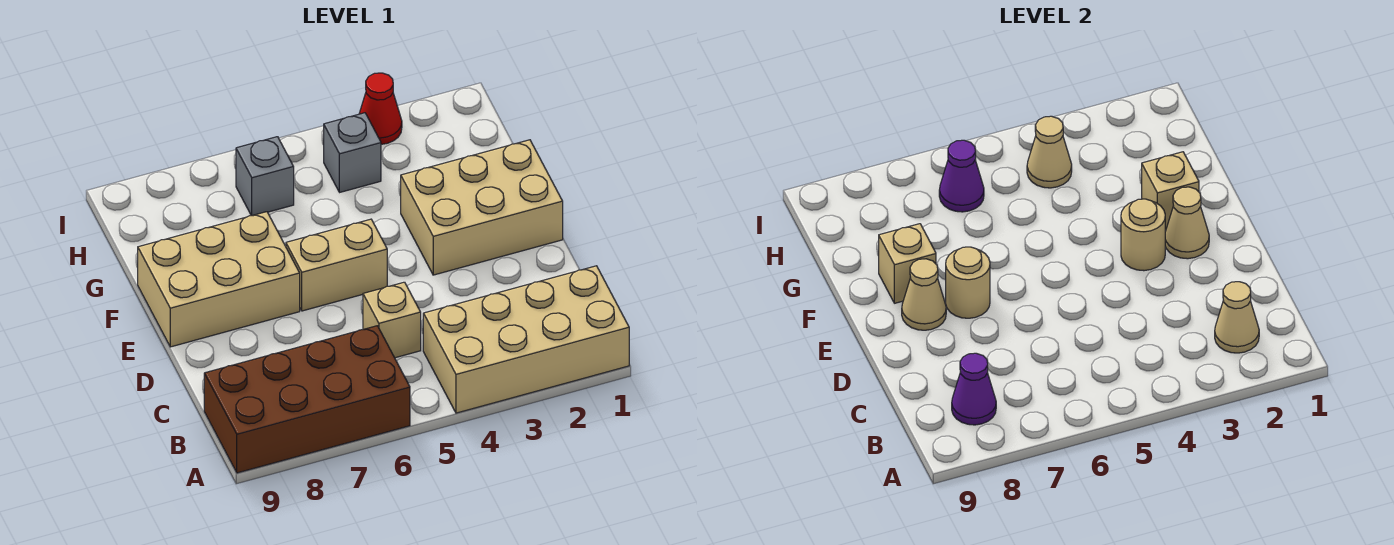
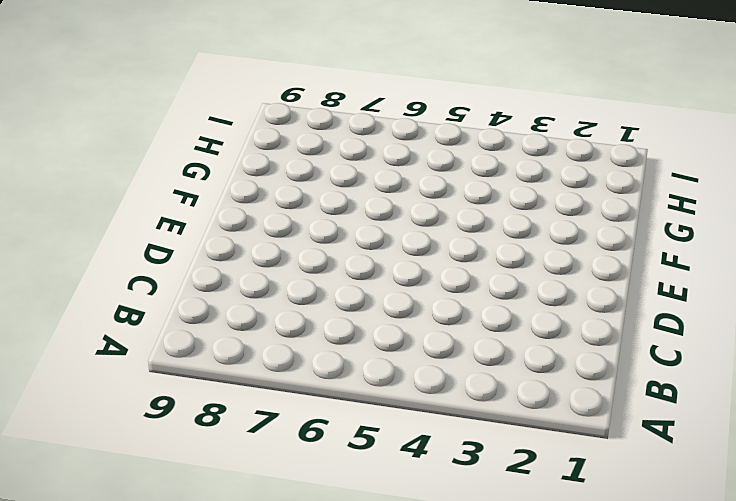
none -> tan 2x4 brick [423,266,629,413]
none -> brown 2x4 brick [204,326,410,473]
none -> tan 1x1 brick [363,282,421,358]

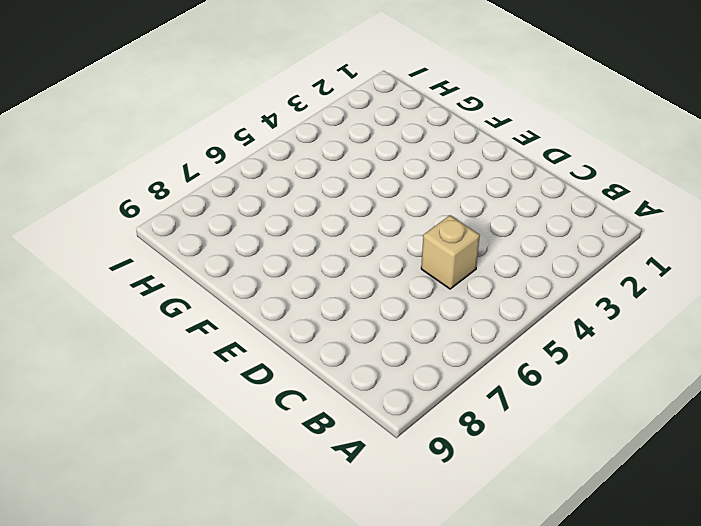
none -> tan 2x4 brick [423,266,629,413]
none -> brown 2x4 brick [204,326,410,473]
none -> tan 2x3 brick [401,140,563,275]

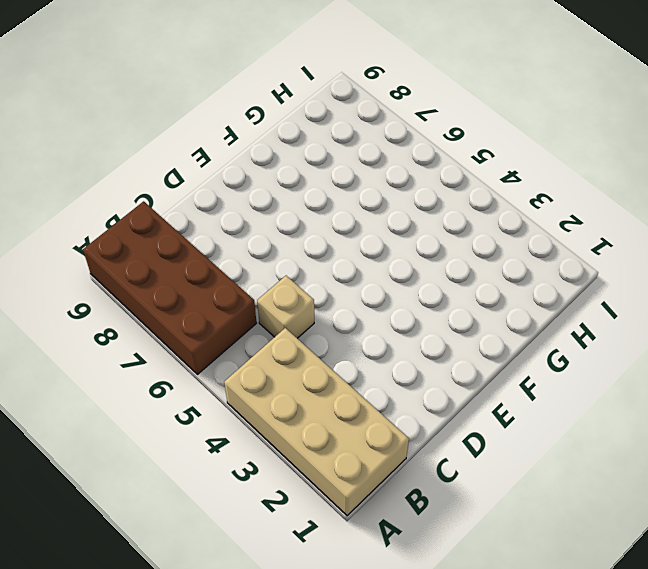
none -> tan 2x3 brick [401,140,563,275]
none -> tan 1x2 brick [286,219,387,311]
none -> tan 2x3 brick [138,212,300,347]

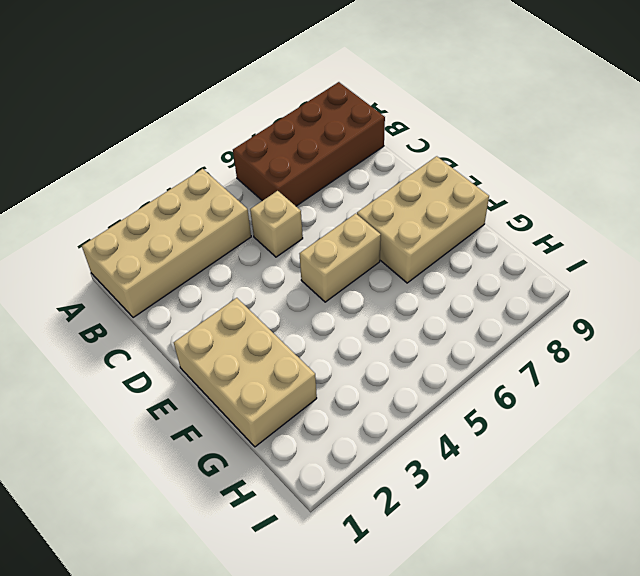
tan 2x3 brick [174,298,317,447] -> tan 2x3 brick turned to [401,140,563,275]
none -> grey 1x1 brick [324,113,381,192]
none -> grey 1x1 brick [236,137,294,216]
none -> red 1x1 cone [359,73,402,144]

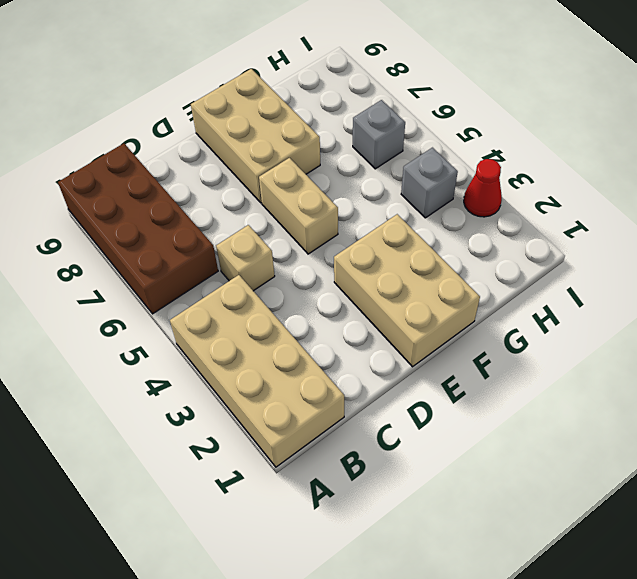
none -> tan 1x1 cone [1215,282,1259,353]
none -> purple 1x1 cone [952,353,996,425]
none -> tan 1x1 cone [1165,187,1209,259]

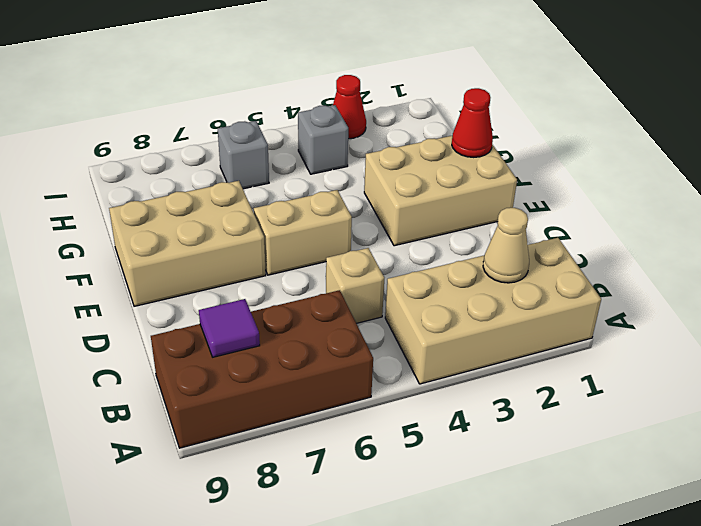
purple 1x1 tile [199,299,260,357] -> purple 1x1 cone [952,353,996,425]
red 1x1 cone [452,88,493,157] -> none
none -> tan 1x1 cone [1165,187,1209,259]
none -> tan 1x1 round brick [1121,199,1165,271]
none -> tan 1x1 round brick [946,247,990,318]

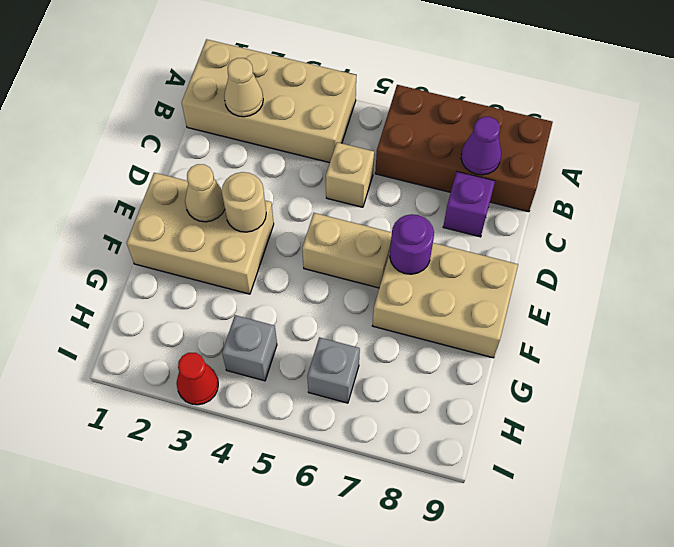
purple 1x1 brick [443,172,495,237] -> none
purple 1x1 round brick [390,214,434,274] -> tan 1x1 round brick [946,247,990,318]
none -> tan 1x1 cone [902,259,946,330]
none -> tan 1x1 brick [1142,152,1199,230]
none -> tan 1x1 brick [879,224,936,303]

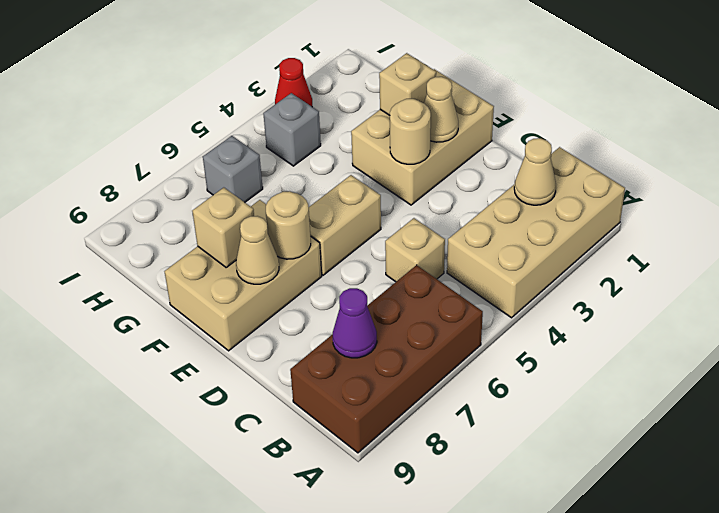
none -> tan 1x1 cone [1027,116,1072,188]
none -> purple 1x1 cone [939,140,984,212]

